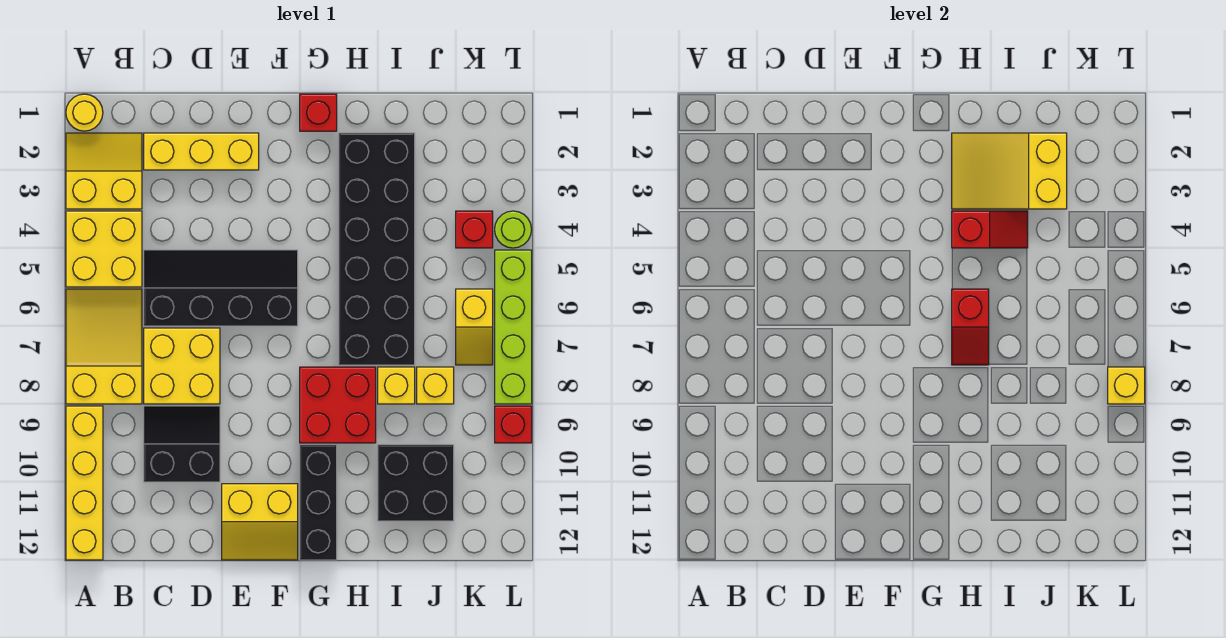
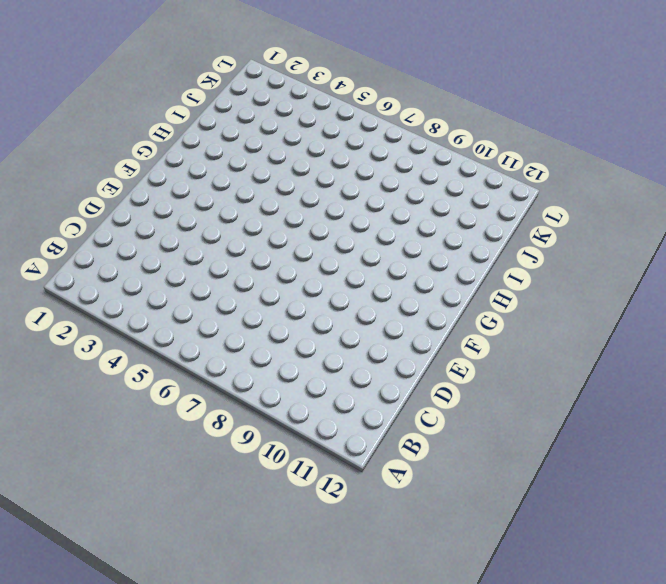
none -> yellow 1x1 round brick [66,94,103,131]
none -> yellow 2x2 slope [66,133,142,209]
none -> yellow 2x2 brick [66,211,142,287]

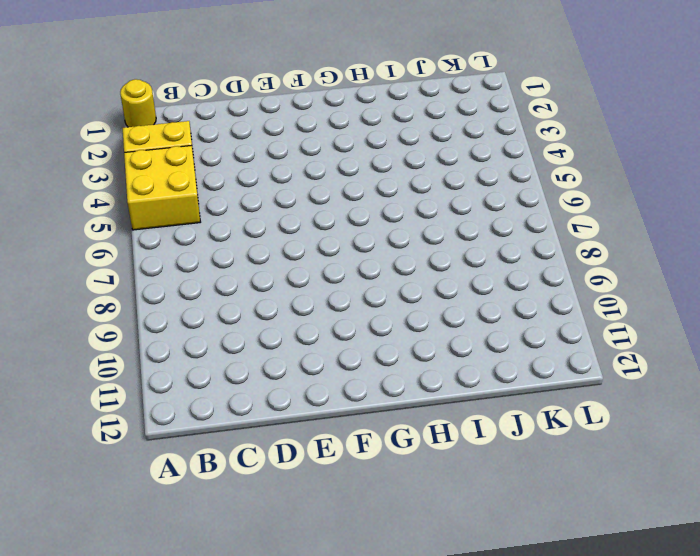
none -> yellow 2x3 slope [66,289,142,404]
none -> yellow 1x4 brick [66,406,103,560]
none -> yellow 1x3 brick [144,133,259,170]

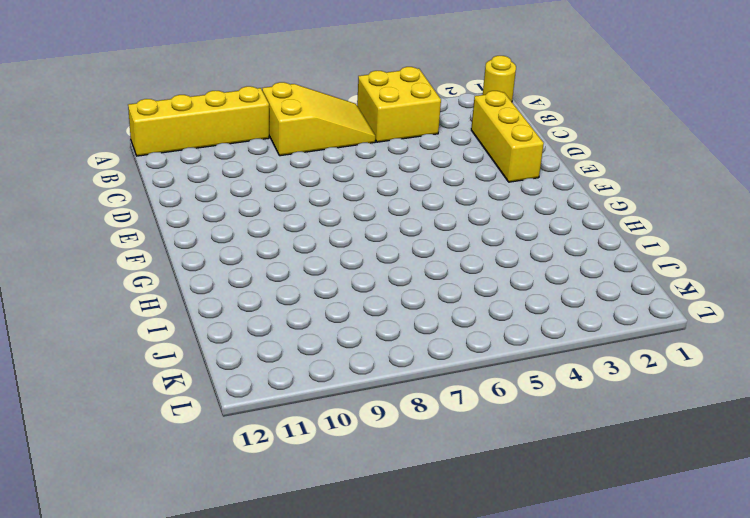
none -> yellow 2x2 slope [66,133,142,209]
none -> black 2x4 slope [144,250,298,326]
none -> yellow 2x2 brick [144,328,220,404]

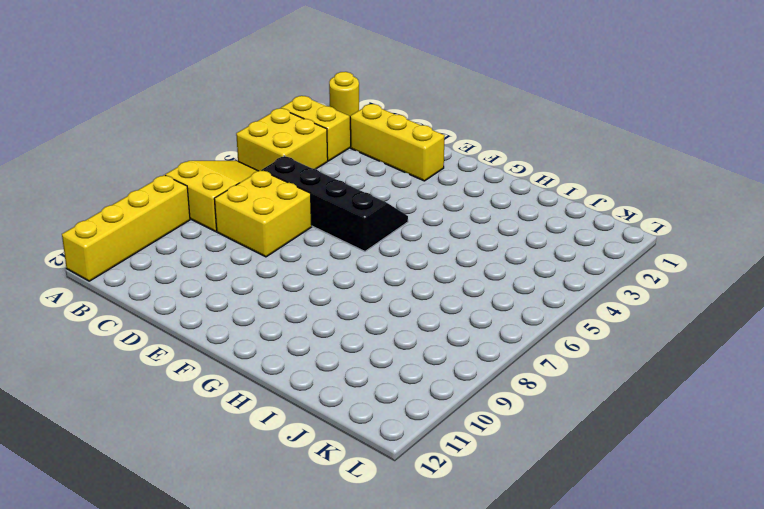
none -> black 2x2 slope [144,406,220,482]
none -> yellow 2x2 slope [222,484,298,560]
none -> red 1x1 brick [300,94,337,131]

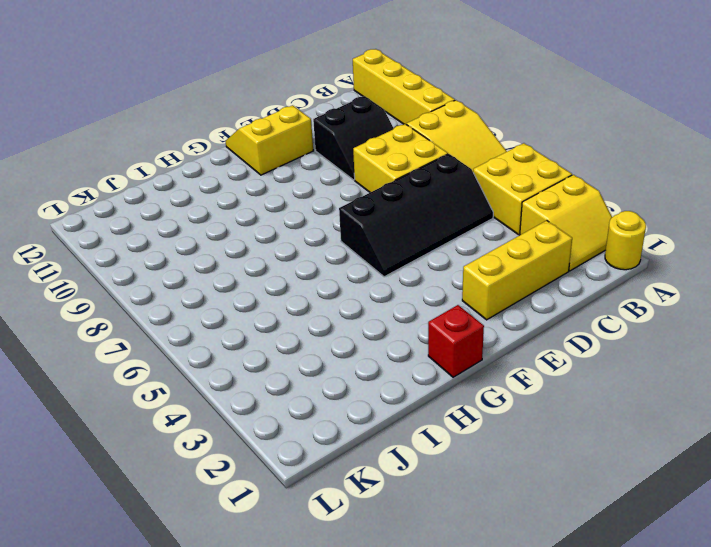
none -> red 2x2 brick [300,367,376,443]
none -> black 1x3 brick [300,445,337,560]
none -> black 2x6 brick [339,133,415,365]

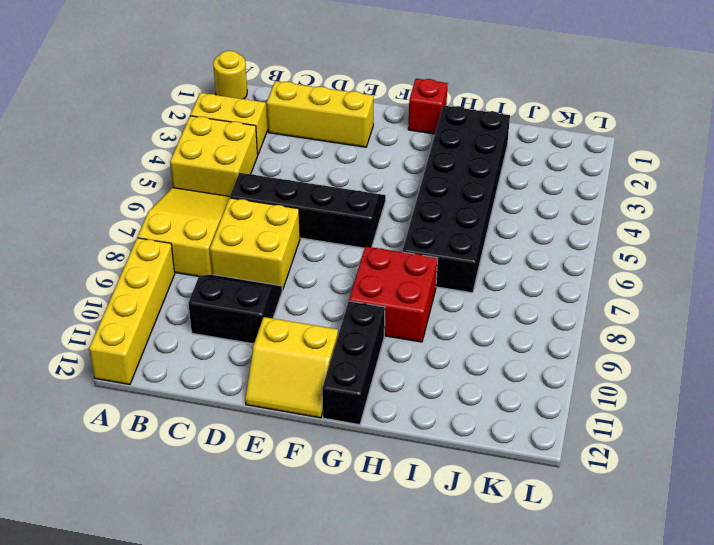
none -> yellow 1x1 brick [378,367,415,404]
none -> black 2x2 brick [378,445,454,521]
none -> yellow 1x1 brick [417,367,454,404]

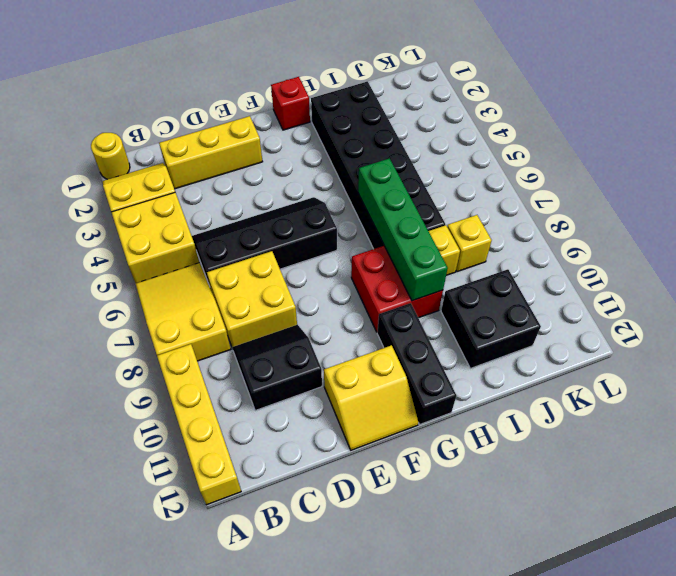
green 1x4 brick [358,158,448,301] -> red 1x2 slope [952,289,989,365]
none -> red 1x1 brick [456,211,493,248]
none -> yellow 1x2 slope [456,289,493,365]
none -> lime 1x1 round brick [495,211,532,248]

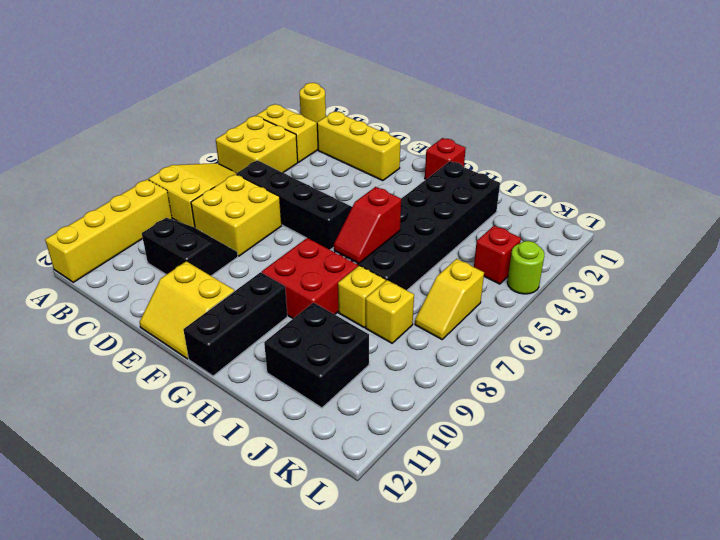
none -> lime 1x4 brick [495,250,532,404]
none -> red 1x1 brick [495,406,532,443]
none -> yellow 2x3 slope [952,133,1067,209]

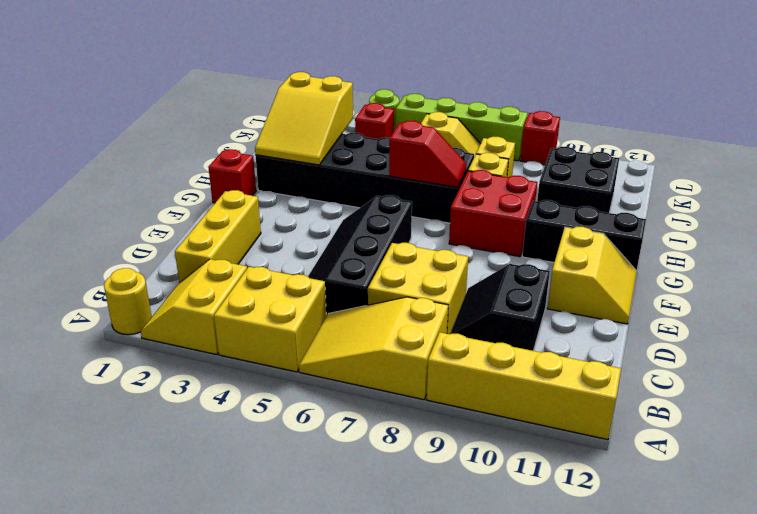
none -> red 1x2 slope [952,211,1028,248]
none -> yellow 1x1 brick [1108,367,1145,404]

